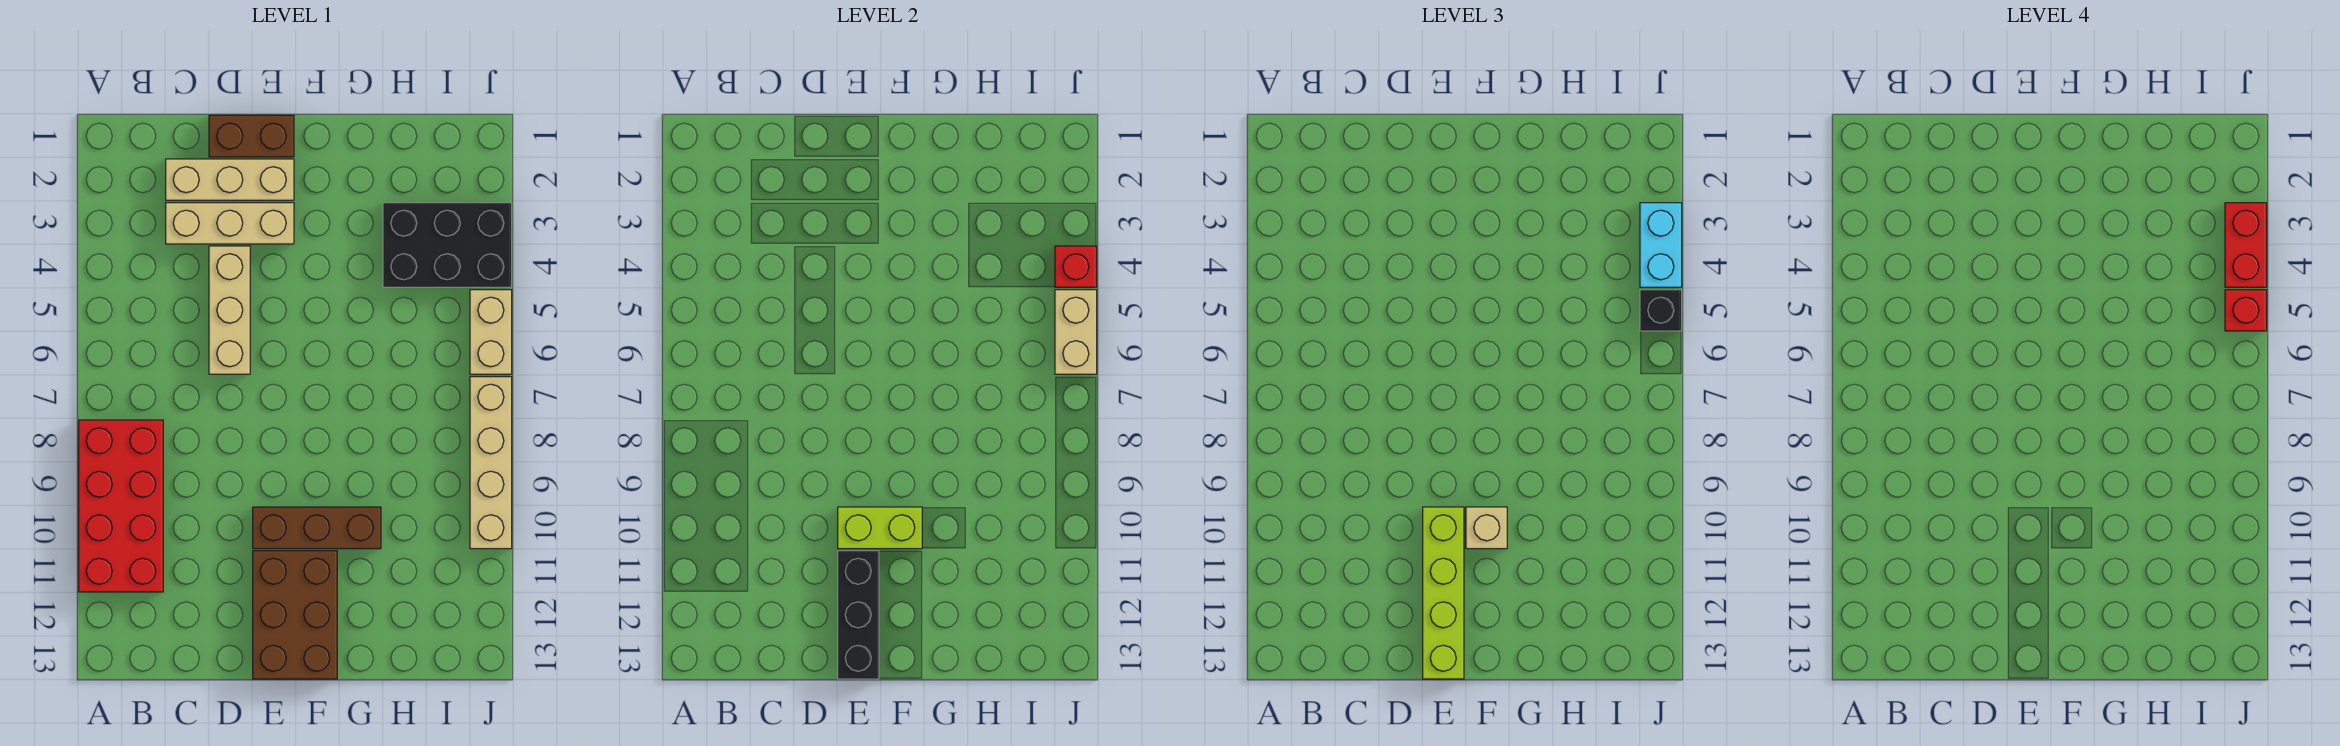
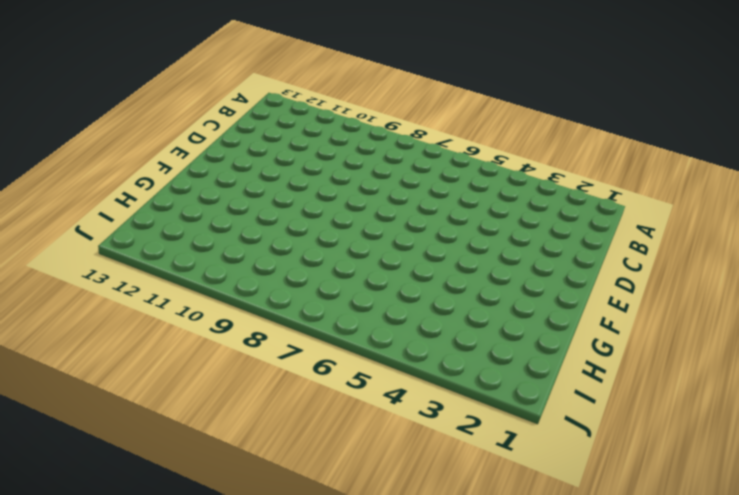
none -> red 2x4 brick [79,420,163,592]
none -> tan 1x3 brick [166,159,294,200]
none -> tan 1x3 brick [166,203,294,244]

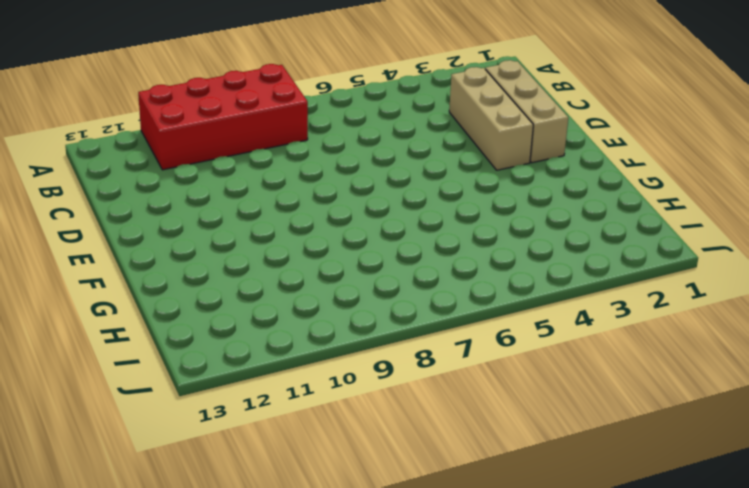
none -> brown 1x2 brick [209,115,294,157]
none -> tan 1x3 brick [209,246,250,374]
none -> brown 1x3 brick [253,507,381,549]

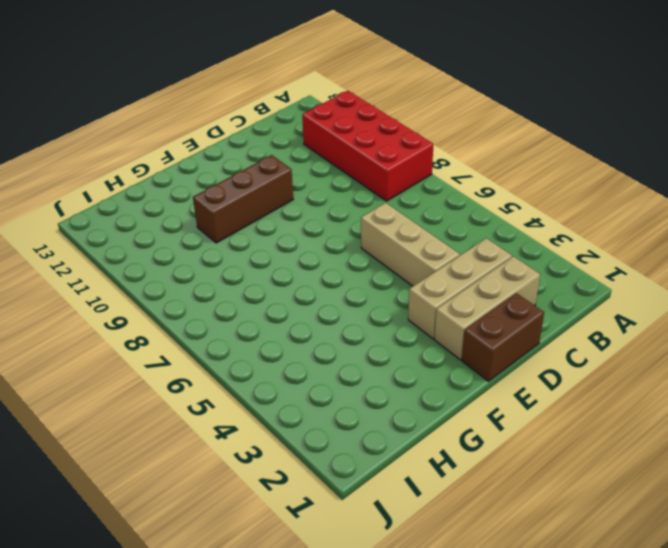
none -> brown 2x3 brick [253,551,337,679]
none -> black 2x3 brick [383,203,512,287]
none -> tan 1x2 brick [470,290,512,374]

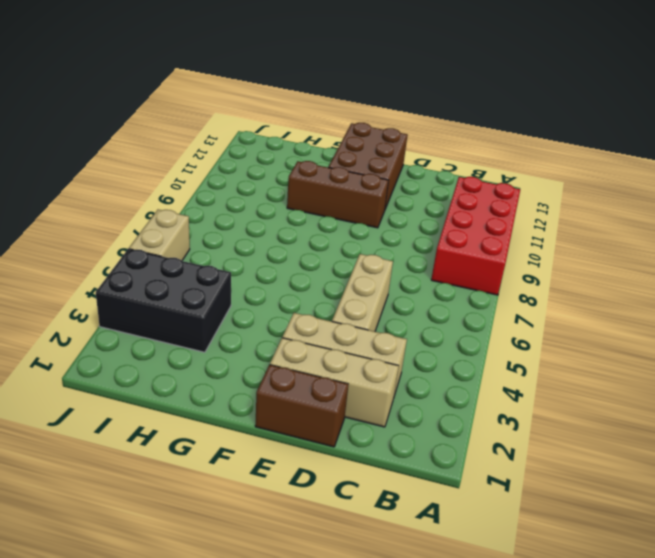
none -> tan 1x4 brick [470,377,512,549]
none -> lime 1x2 brick [838,507,922,549]
none -> black 1x3 brick [838,551,879,679]

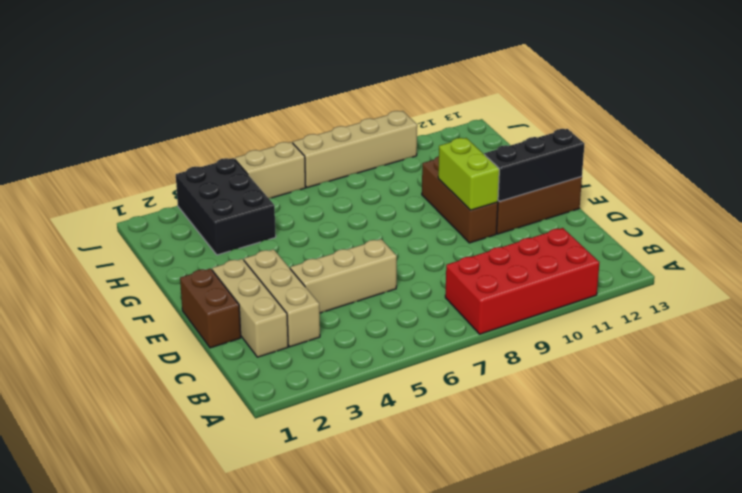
none -> red 1x1 brick [1055,246,1097,287]
none -> tan 1x2 brick [1055,290,1097,374]
none -> lime 1x4 brick [1423,507,1464,679]

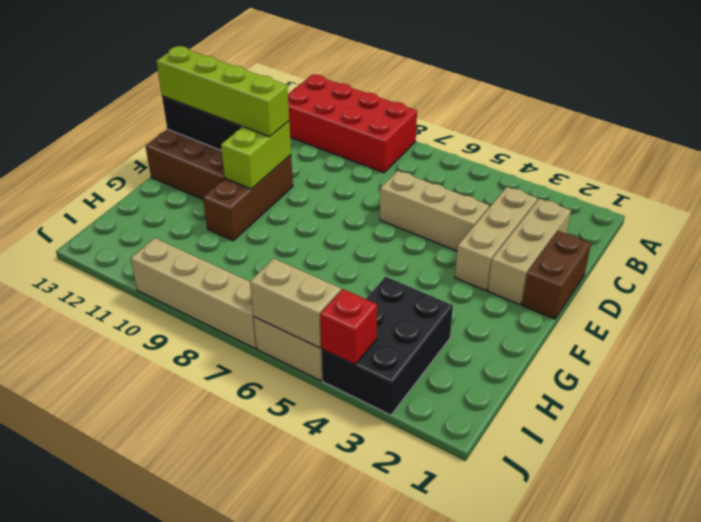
none -> tan 1x1 brick [1466,507,1507,549]
none -> cyan 1x2 brick [1640,203,1682,287]
none -> black 1x1 brick [1640,290,1682,331]

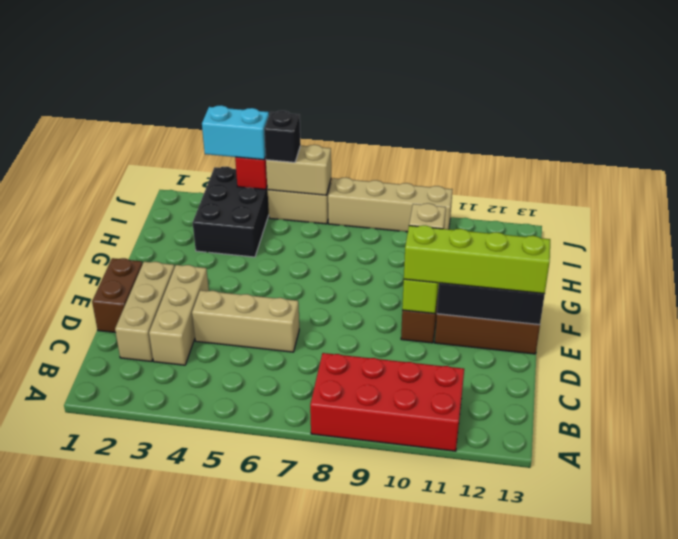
none -> red 1x2 brick [2225,203,2267,287]
none -> red 1x1 brick [2225,290,2267,331]

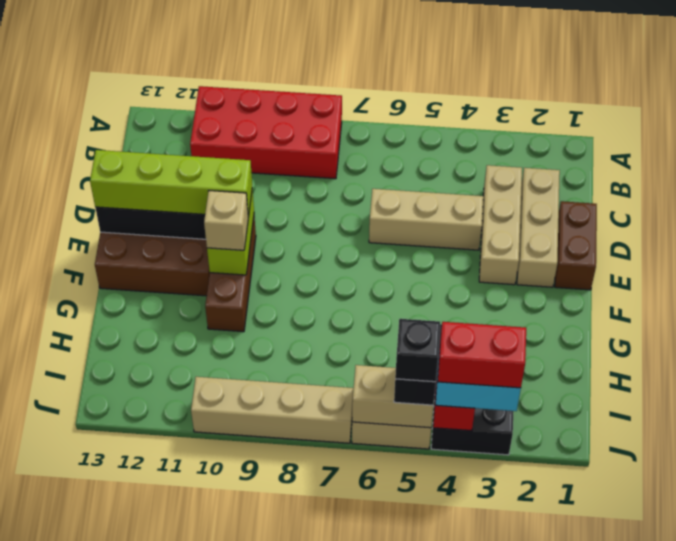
black 1x1 brick [395,319,440,382] -> red 1x1 brick [2225,290,2267,331]

